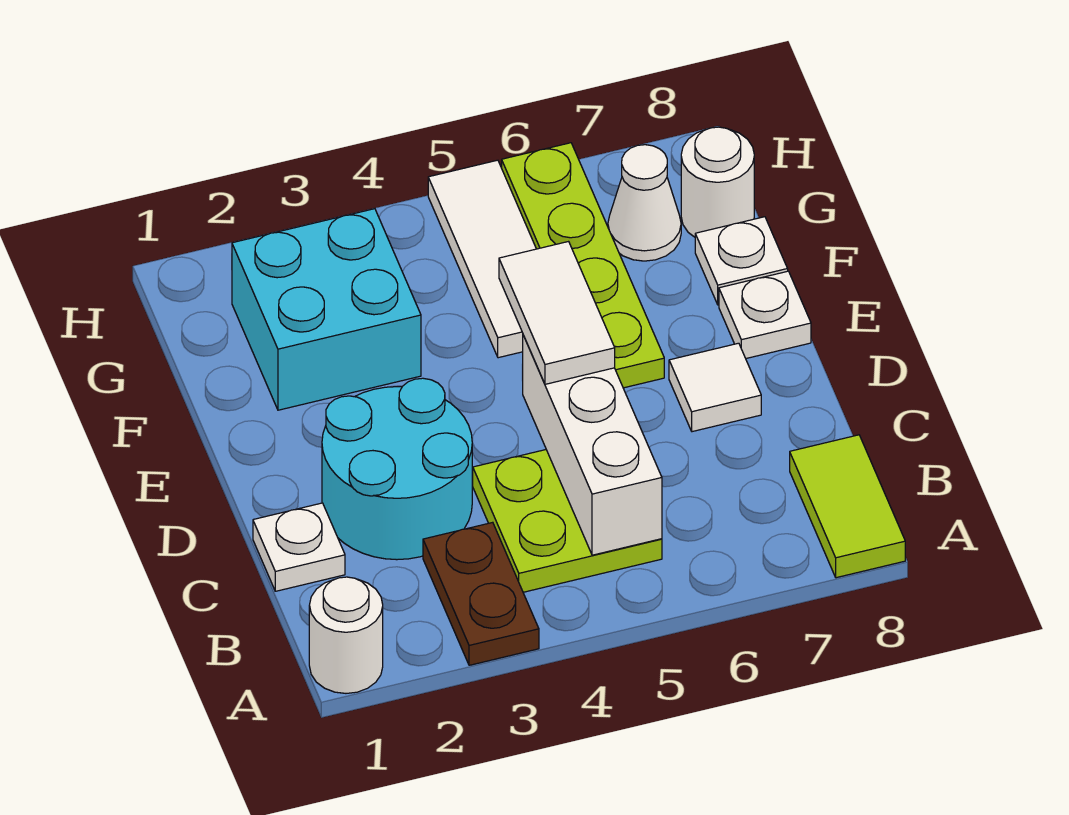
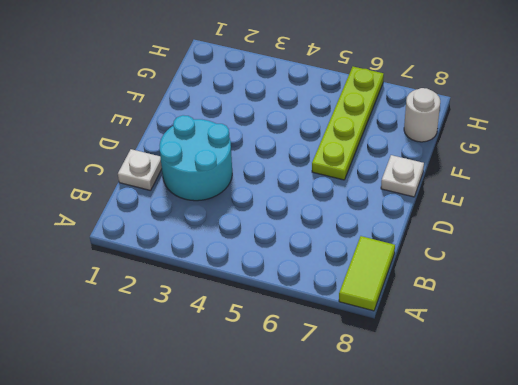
none -> white 1x1 round brick [309,577,383,693]
none -> brown 1x2 plate [423,522,539,665]
none -> lime 2x2 plate [473,450,662,592]

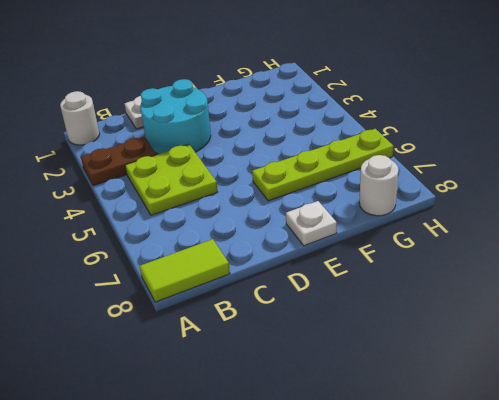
none -> white 1x1 tile [669,343,761,432]
none -> cyan 2x2 brick [232,209,421,410]
none -> white 1x3 tile [428,160,536,358]

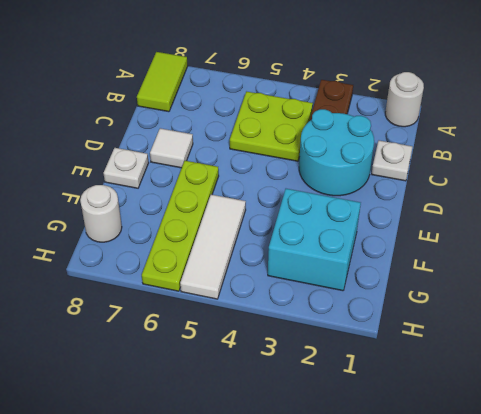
none -> white 1x1 plate [695,217,788,305]
none -> white 1x1 cone [608,145,681,261]
none -> white 1x3 brick [522,335,662,555]

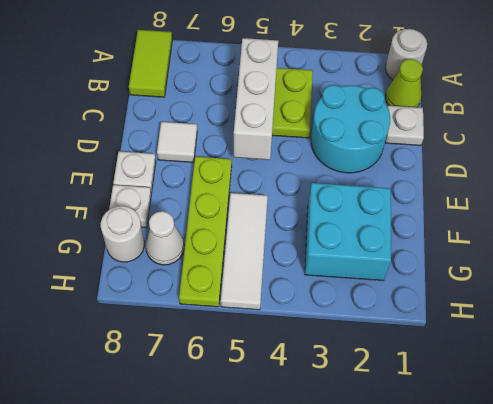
lime 1x1 cone [385,59,423,107] -> none
none -> brown 1x2 plate [423,522,539,665]
none -> white 1x2 tile [499,242,615,384]

